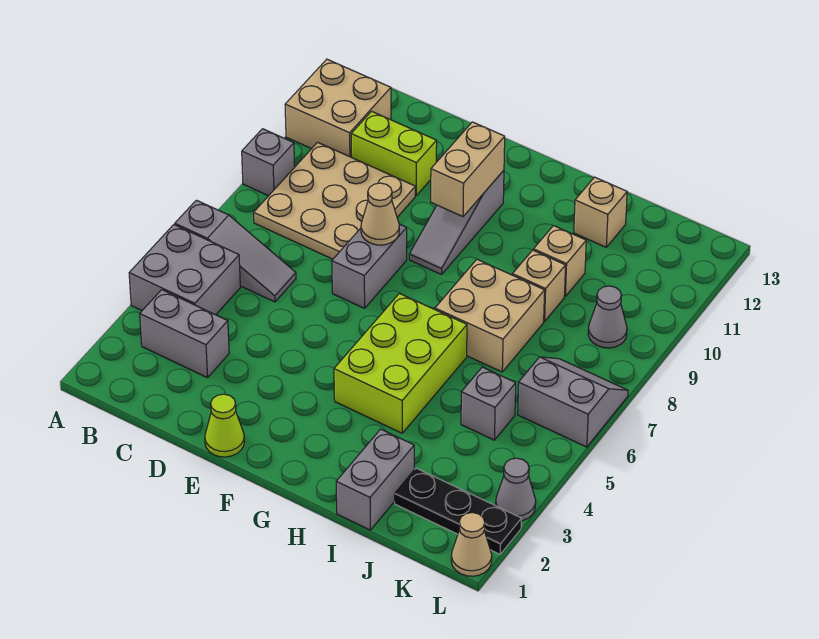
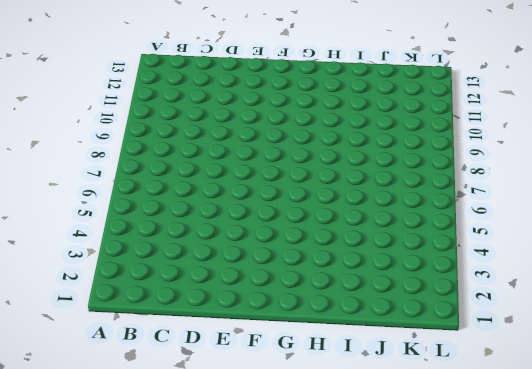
none -> grey 2x2 brick [129,225,240,315]
none -> grey 1x3 slope [175,200,296,302]
none -> grey 1x1 brick [242,129,295,196]

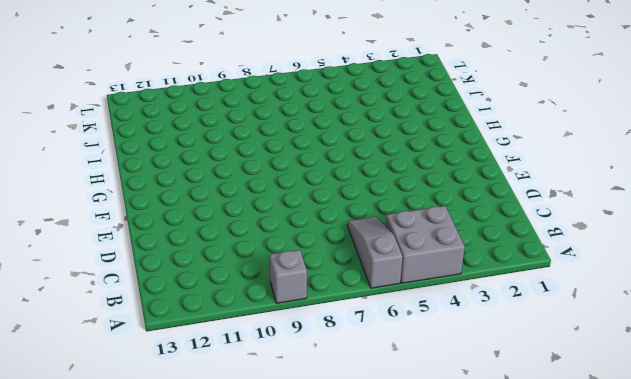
none -> tan 2x2 brick [285,59,391,157]
none -> grey 1x2 brick [140,290,229,378]
none -> tan 3x3 plate [254,142,415,259]

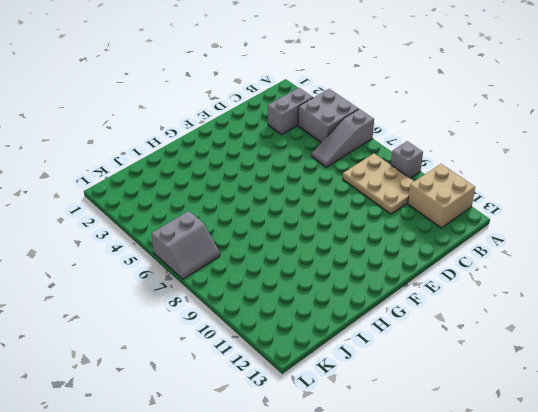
tan 2x3 plate [343,154,414,214] -> tan 3x3 plate [254,142,415,259]
none -> lime 1x2 brick [351,111,437,195]
none -> lime 1x1 cone [205,394,244,457]
none -> grey 1x2 brick [332,224,407,308]

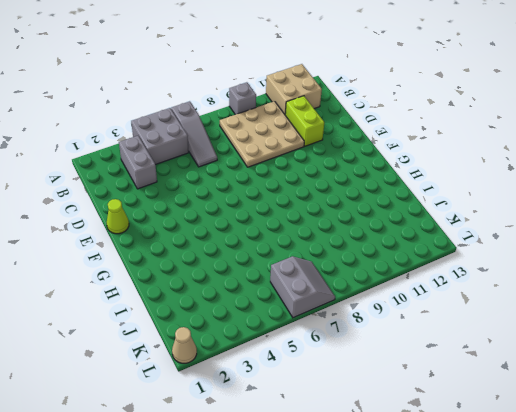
none -> grey 1x2 brick [332,224,407,308]
none -> grey 1x3 slope [409,170,504,275]
none -> lime 2x3 brick [334,294,467,433]

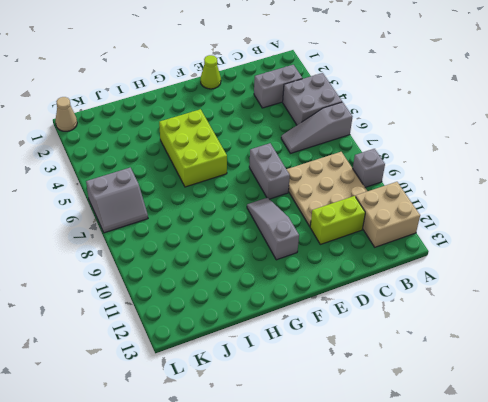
none -> tan 2x2 brick [435,259,545,372]
none -> grey 1x2 brick [336,429,414,530]
none -> tan 1x1 brick [512,250,566,321]

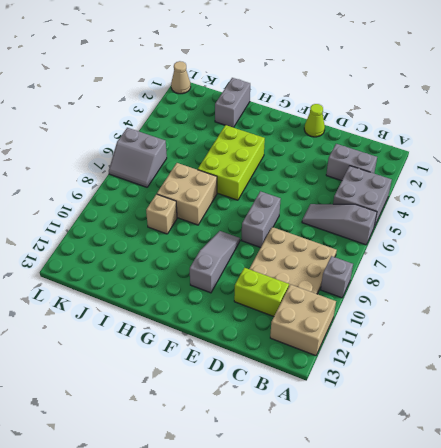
none -> tan 1x1 brick [534,226,586,296]
none -> tan 1x1 brick [574,177,627,247]
none -> black 1x3 plate [395,468,521,554]

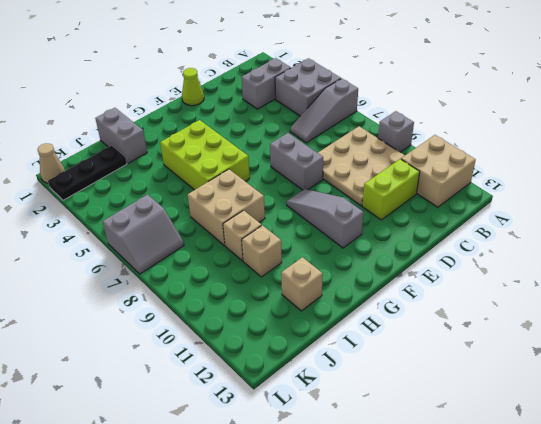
none -> grey 1x1 brick [461,367,516,440]
none -> grey 1x1 cone [588,286,627,348]
none -> grey 1x1 cone [496,458,536,521]

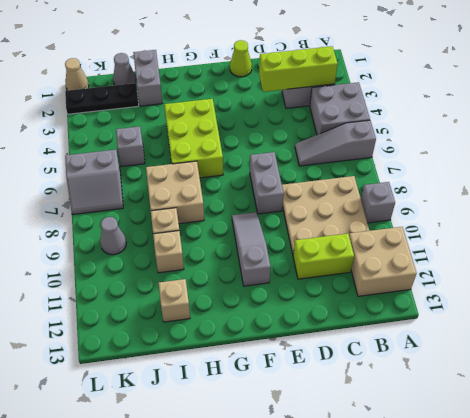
lime 1x3 brick [259,46,338,92] -> none
grey 1x1 cone [113,53,136,85] -> grey 1x1 cone moved to [496,458,536,521]
none -> tan 1x1 cone [361,183,399,245]
none -> tan 1x2 brick [431,122,505,217]

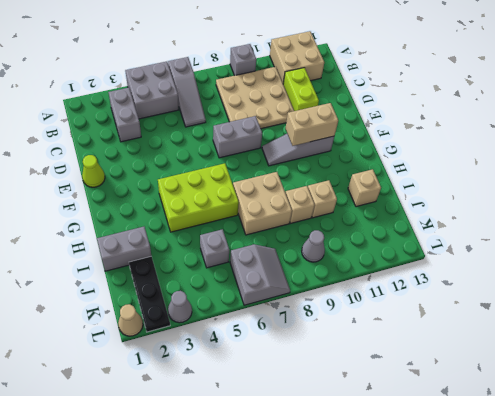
none -> tan 1x1 cone [361,183,399,245]

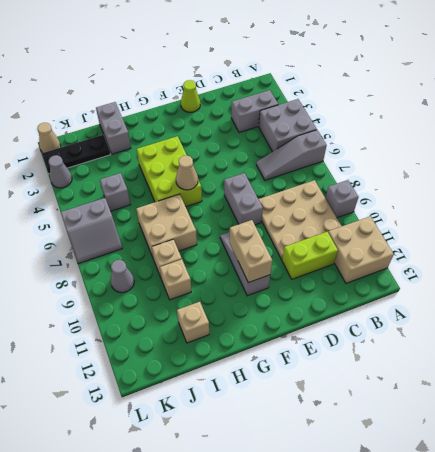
tan 1x1 cone [176,156,198,190] -> tan 1x1 cone moved to [361,183,399,245]

